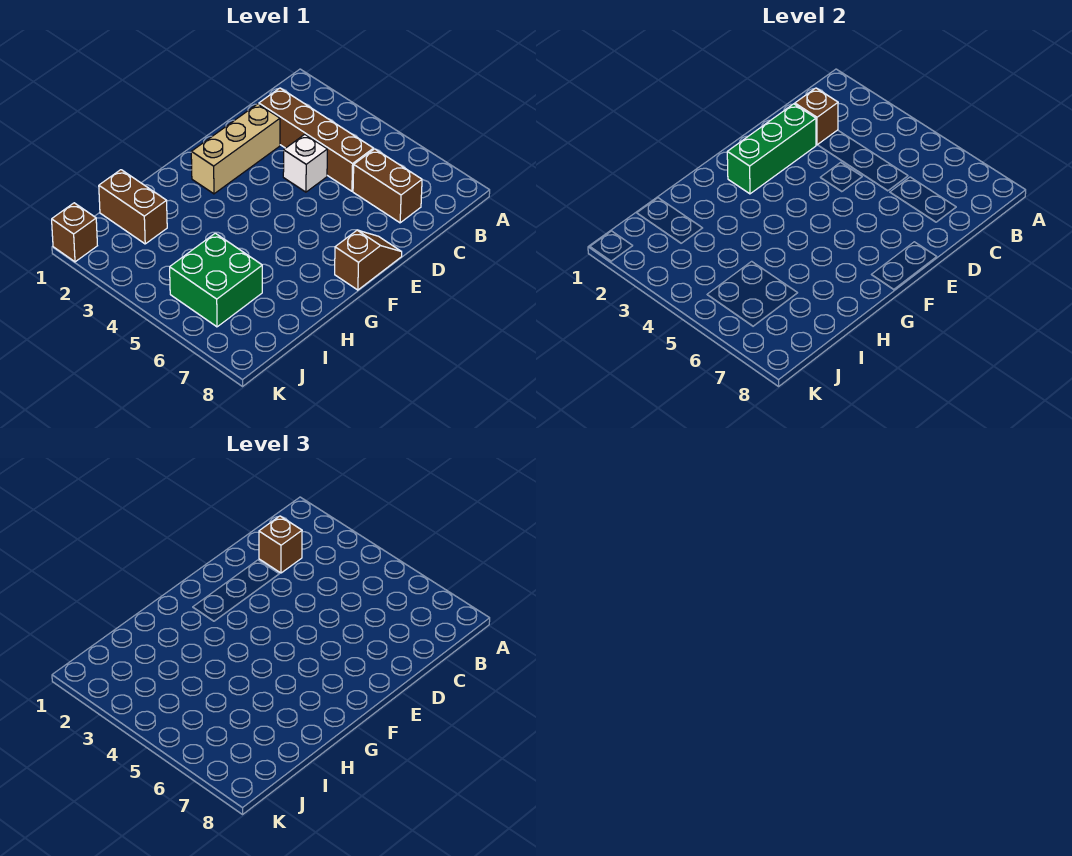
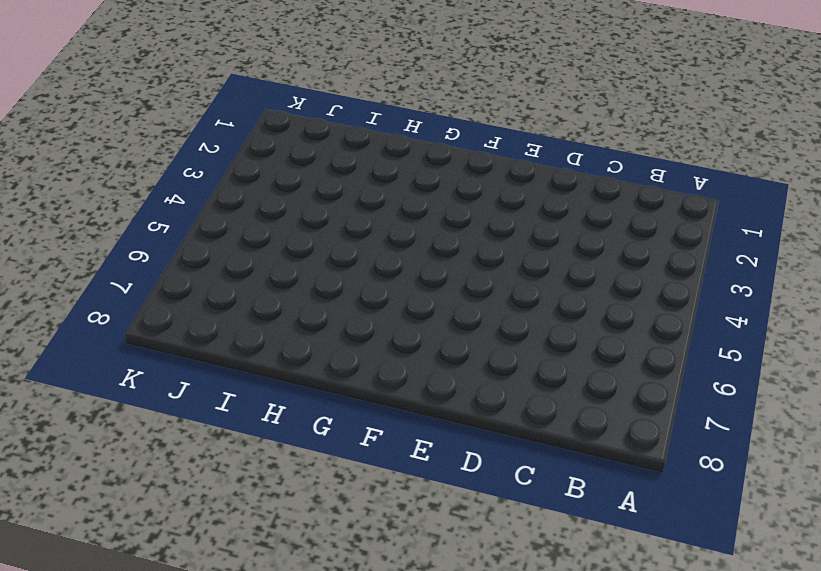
none -> brown 1x4 brick [259,88,374,191]
none -> brown 1x2 brick [353,149,422,223]

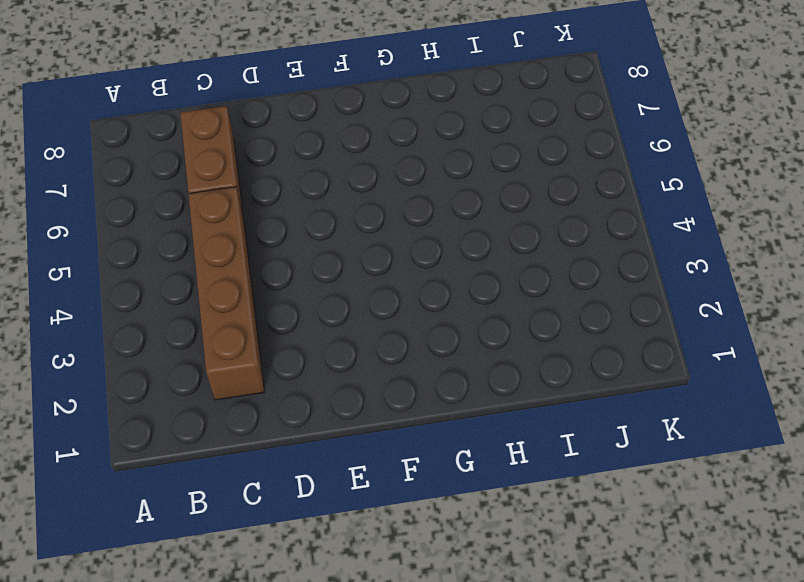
none -> tan 1x3 brick [191,104,280,194]
none -> white 1x1 brick [283,134,327,192]

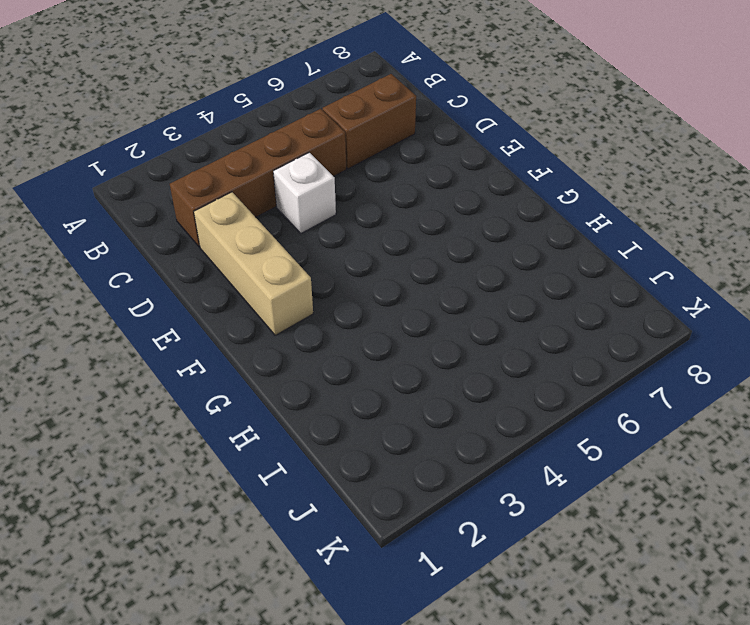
none -> brown 1x2 slope [335,230,402,290]
none -> brown 1x2 brick [99,170,167,244]

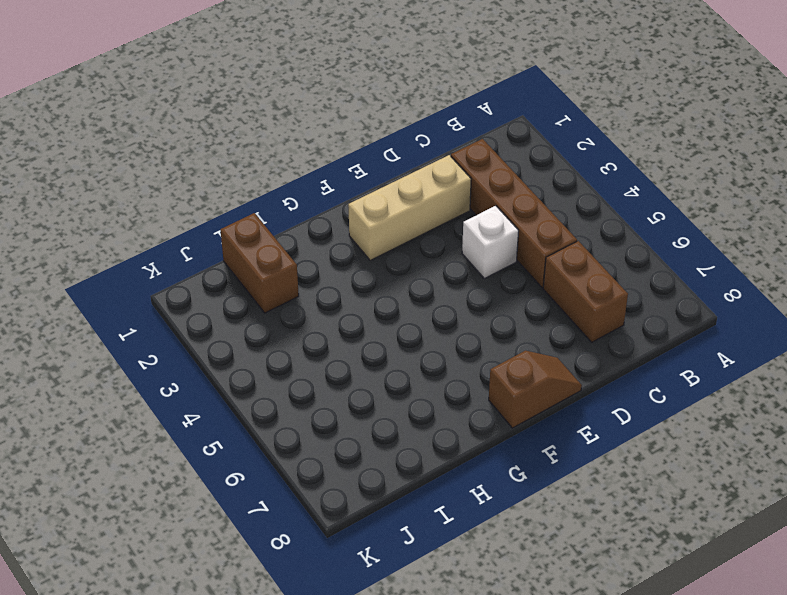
none -> green 2x2 brick [170,233,262,327]
none -> brown 1x1 brick [52,203,97,262]

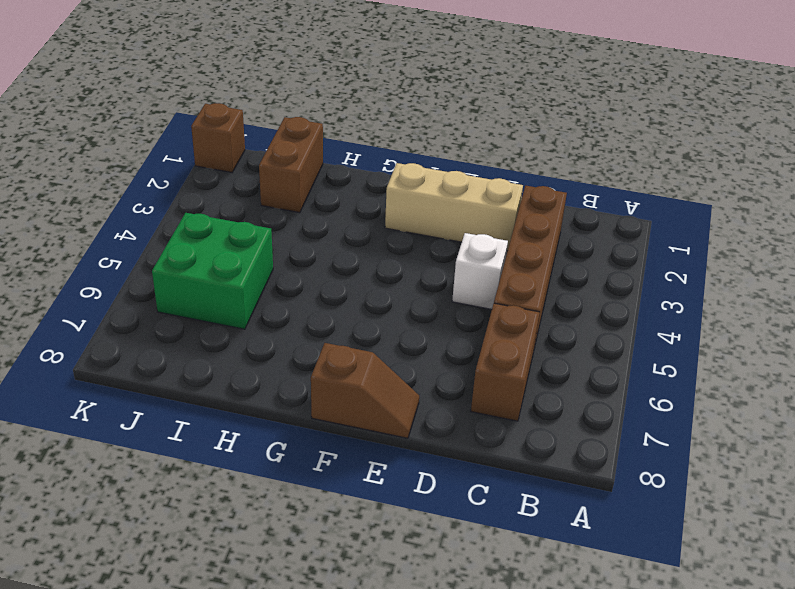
none -> brown 1x1 brick [795,88,838,145]
none -> green 1x3 brick [727,104,816,194]

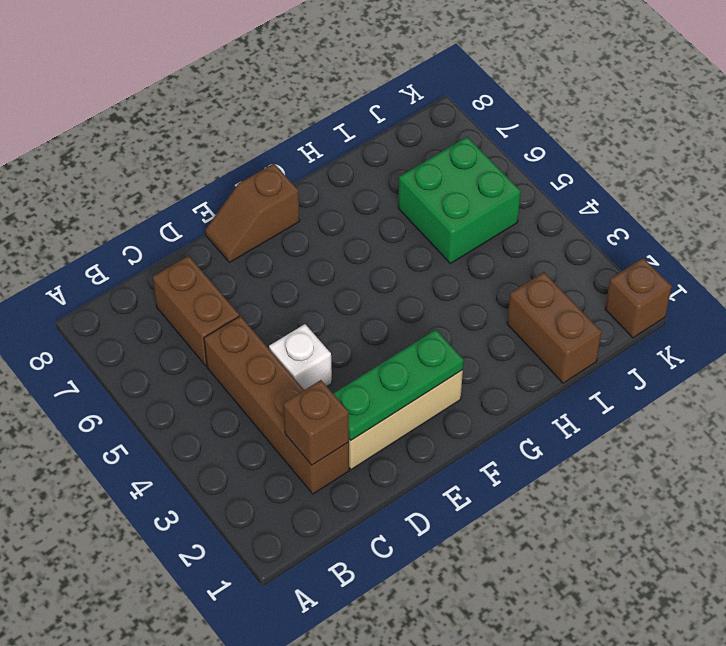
green 1x3 plate [333,330,463,440] -> green 1x3 brick [727,104,816,194]
none -> brown 1x1 brick [259,516,302,573]

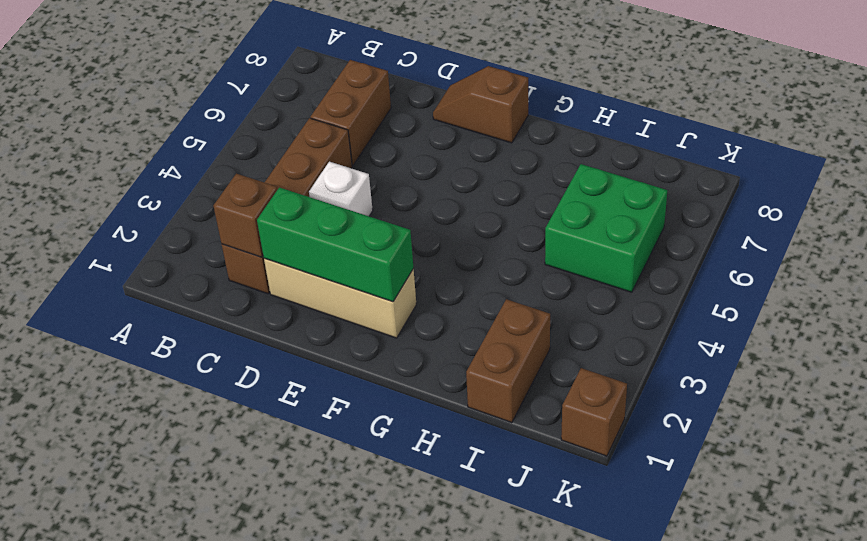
none -> brown 1x1 brick [259,516,302,573]

